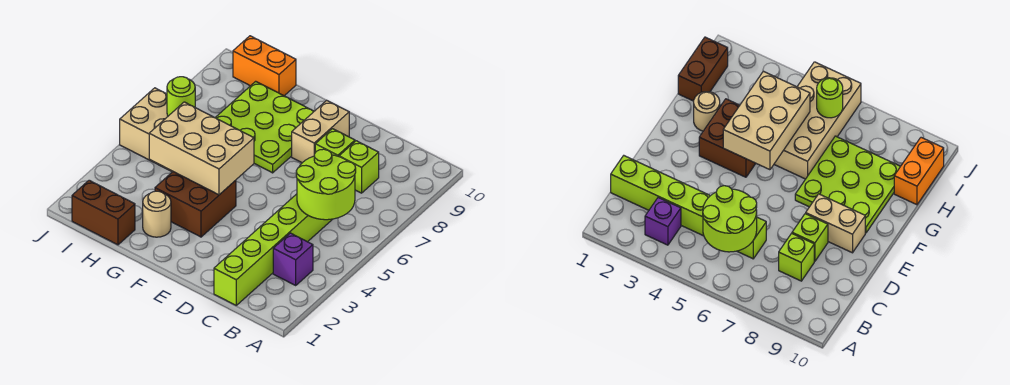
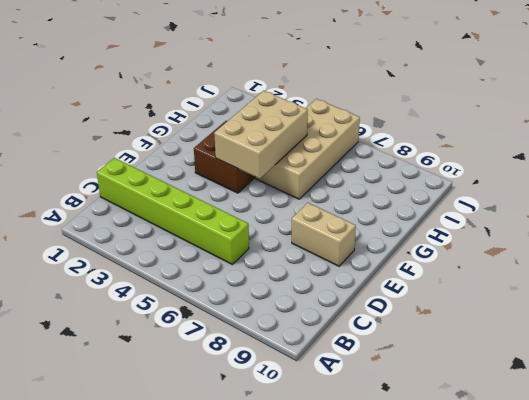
none -> purple 1x1 brick [273,233,313,285]
none -> lime 1x1 brick [339,141,379,193]
none -> lime 1x1 brick [315,129,355,156]

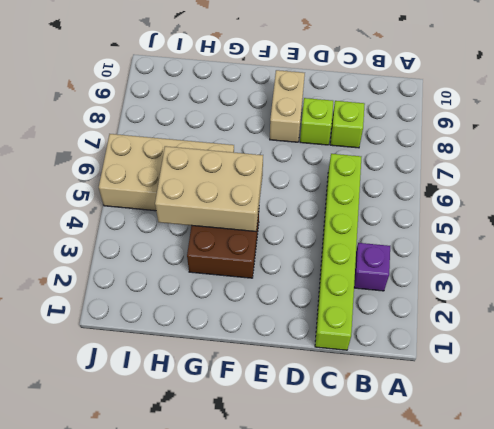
none -> lime 3x3 plate [215,81,314,173]
none -> tan 1x1 round brick [143,191,171,237]
none -> brown 1x2 brick [72,180,135,245]

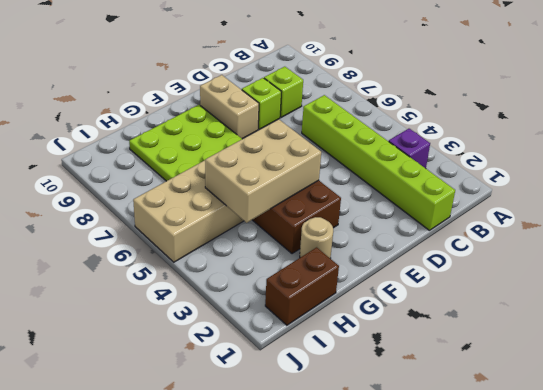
none -> orange 1x2 brick [233,36,296,96]
none -> lime 2x2 round brick [296,149,356,220]
none -> lime 1x1 round brick [167,77,195,116]

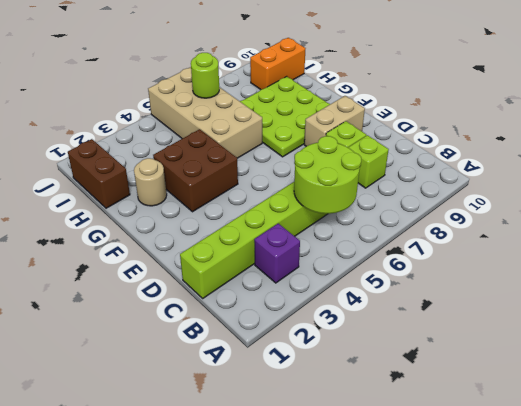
orange 1x2 brick [250,38,306,90] -> orange 1x2 brick turned to [233,36,296,96]
none -> tan 2x3 brick [149,102,254,195]

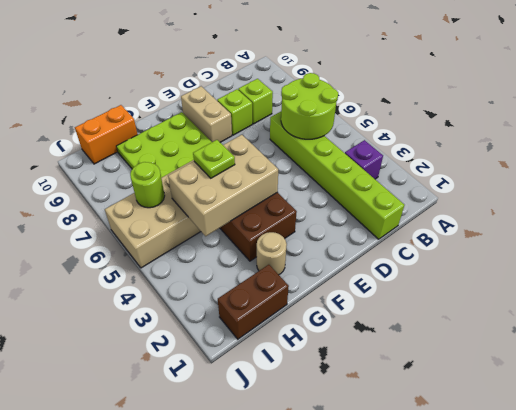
lime 1x1 plate [193,140,235,178] -> none

